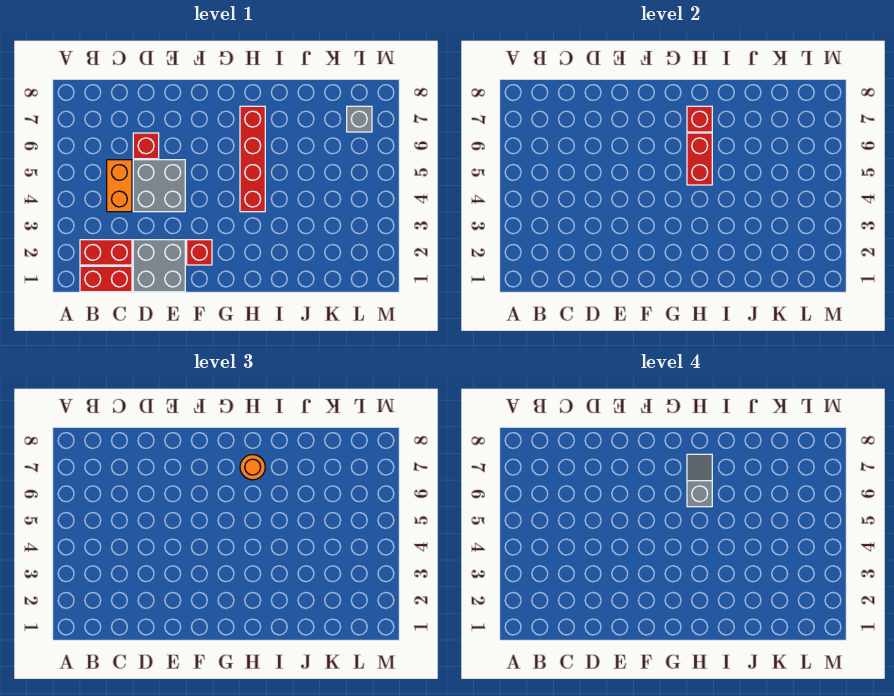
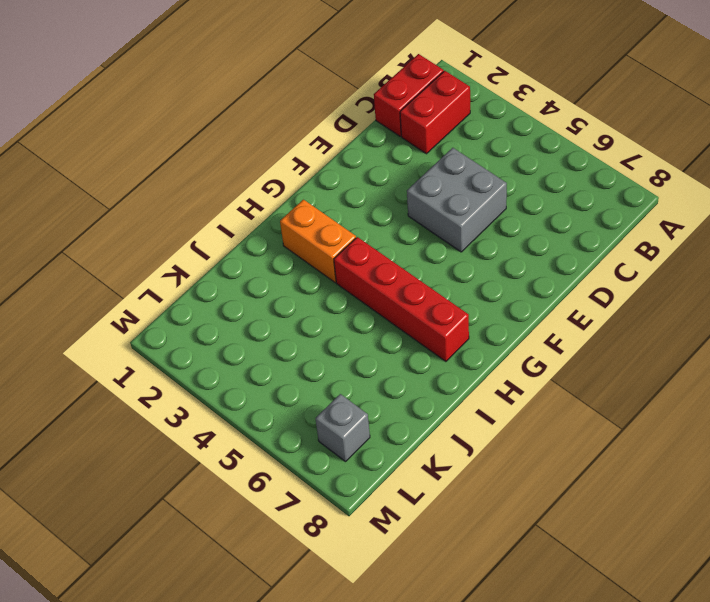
orange 1x2 brick [280,200,356,283] -> orange 1x2 brick moved to [107,160,132,212]
none -> grey 2x2 brick [133,240,185,292]
none -> red 1x1 brick [133,133,159,159]
none -> red 1x1 brick [187,240,212,265]

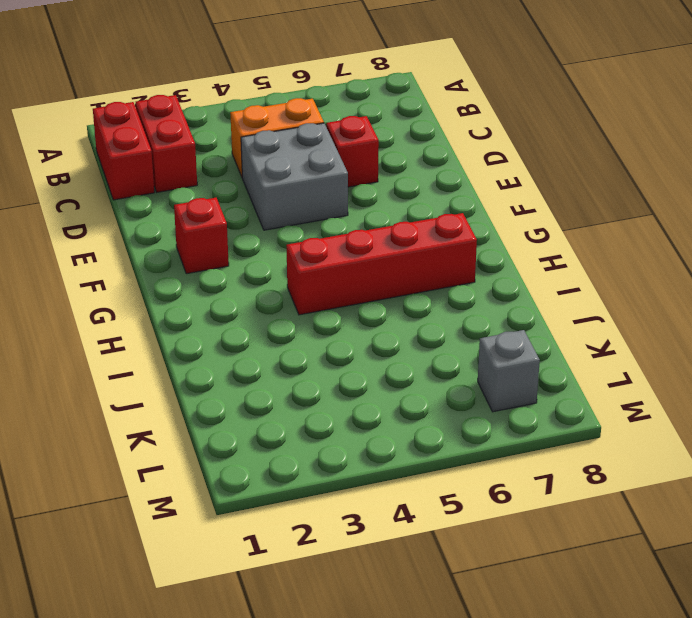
none -> grey 2x2 brick [133,240,185,292]
none -> red 1x2 brick [687,133,712,185]
none -> red 1x1 brick [687,106,712,132]

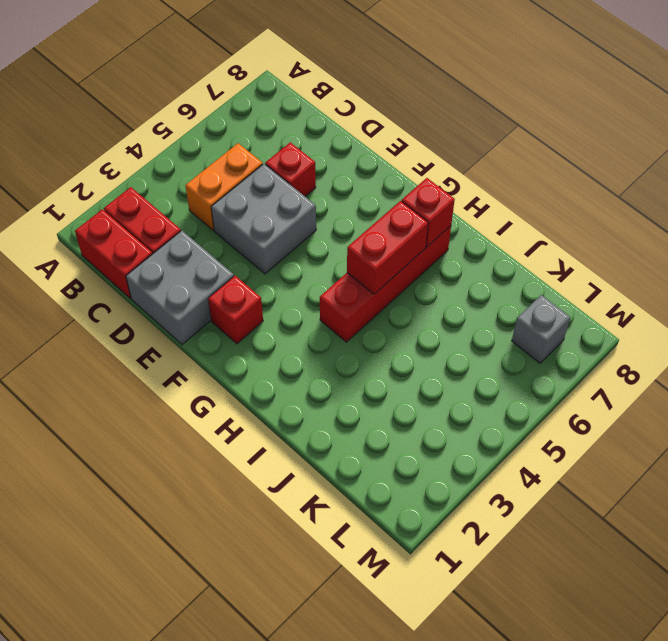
none -> orange 1x1 round brick [240,455,265,480]
none -> grey 1x2 slope [687,454,712,507]

